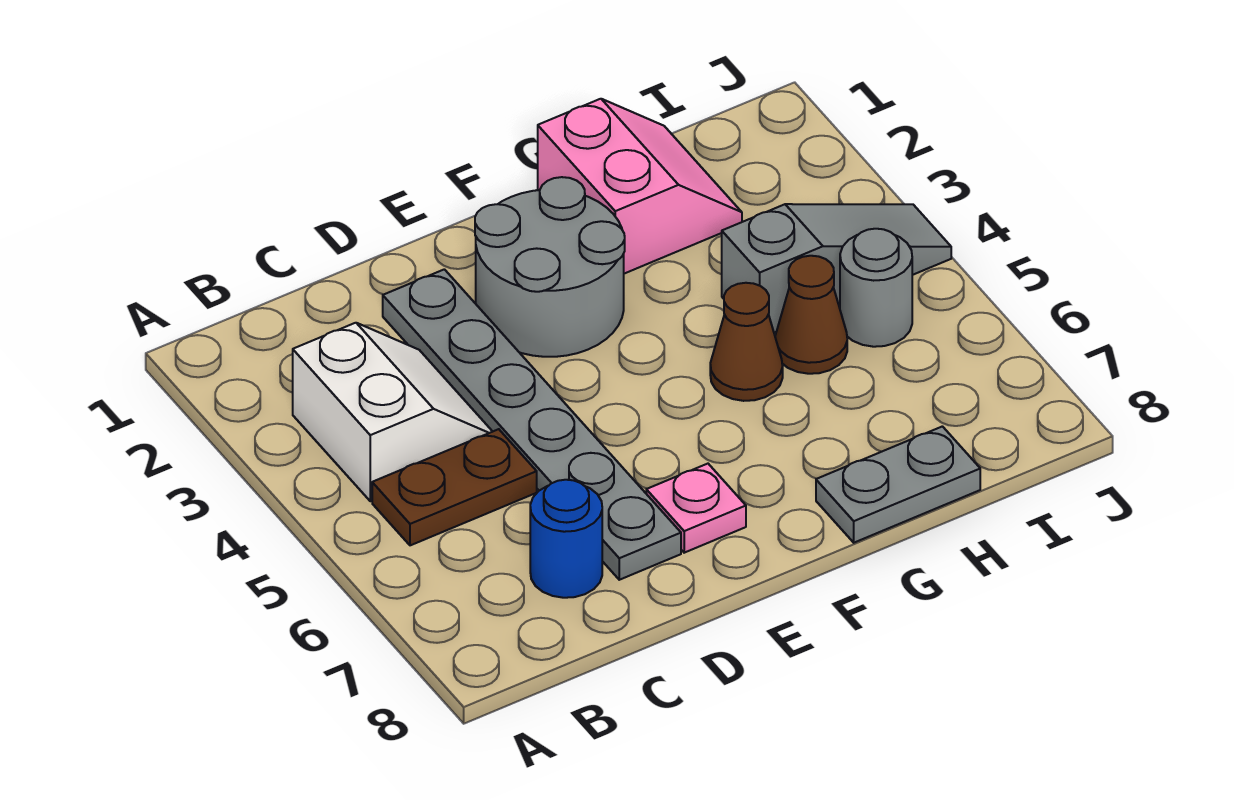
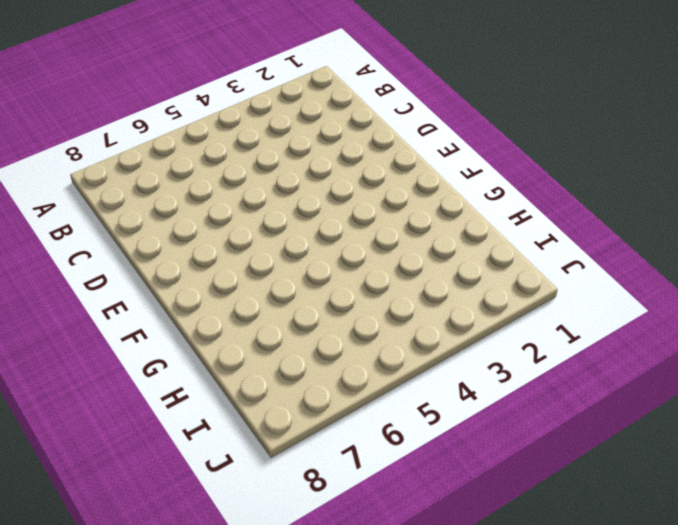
none -> white 2x2 slope [293,323,493,501]
none -> brown 1x2 plate [372,429,537,545]
none -> blue 1x1 round brick [530,480,602,598]

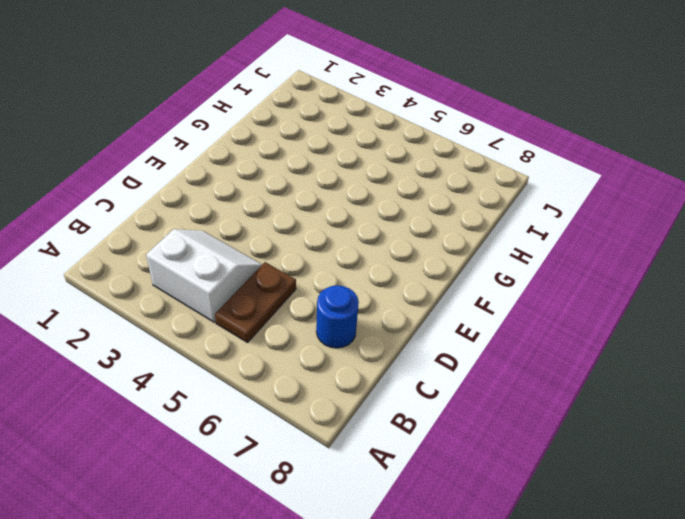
none -> grey 1x6 plate [383,269,681,580]
none -> grey 2x2 round brick [475,177,625,357]
none -> pink 1x1 plate [646,464,746,553]

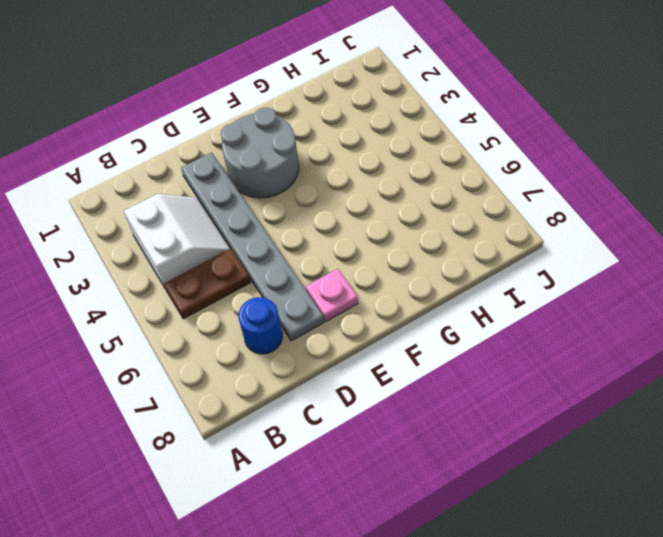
none -> pink 2x2 slope [538,99,742,274]
none -> brown 1x1 cone [710,283,783,401]
none -> grey 1x2 plate [816,426,980,543]

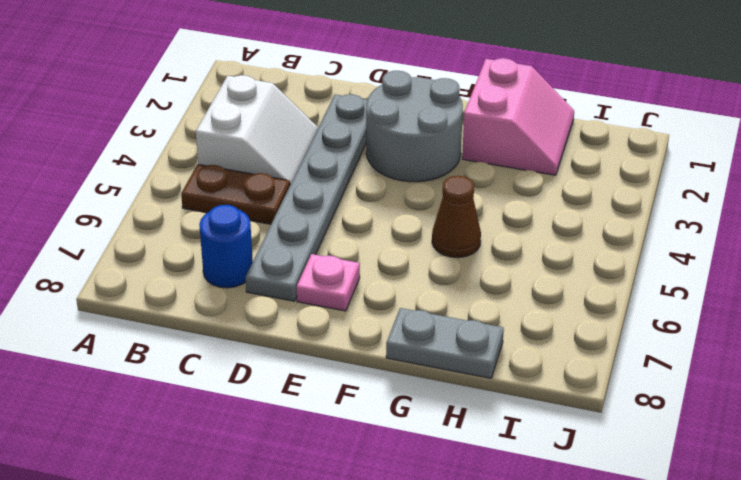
none -> grey 1x3 slope [722,204,951,333]
none -> brown 1x1 cone [775,256,847,374]
none -> grey 1x1 round brick [840,229,912,347]

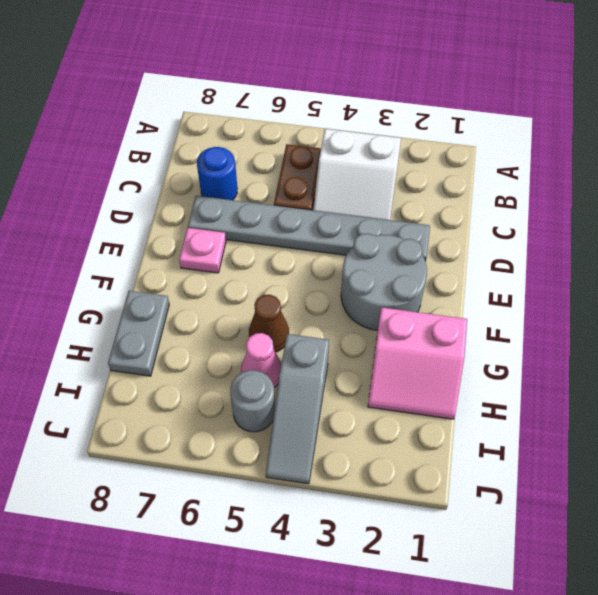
pink 1x1 cone [241,333,281,387] -> brown 1x1 cone [775,256,847,374]

